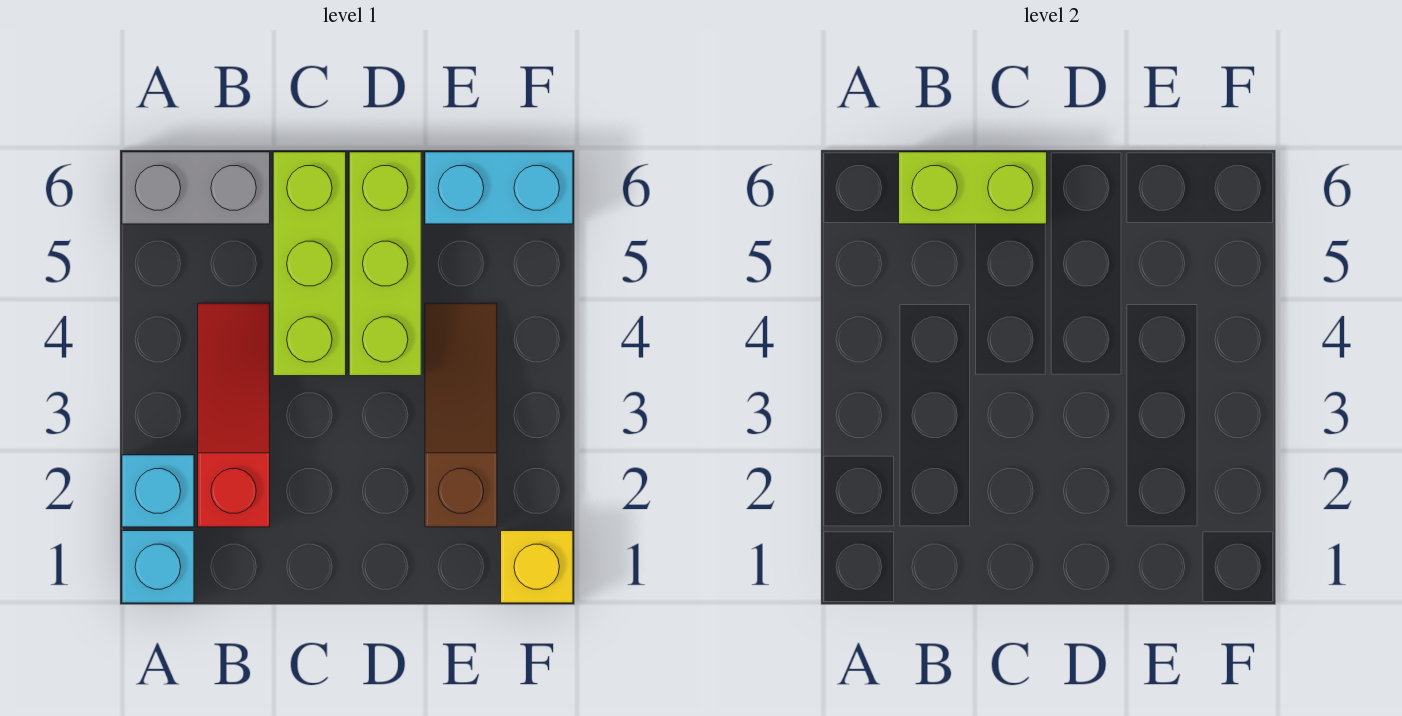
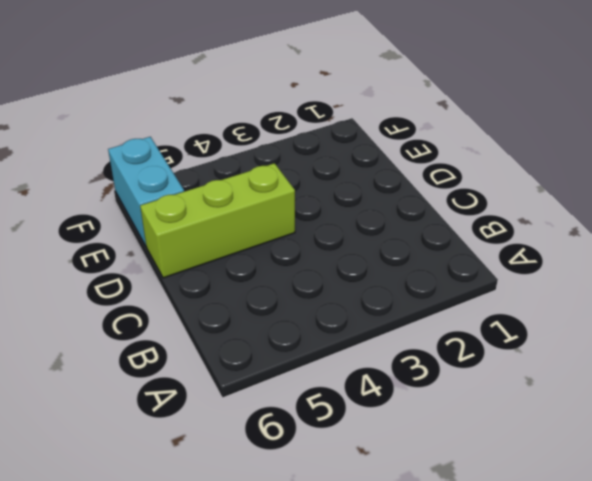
none -> cyan 1x1 brick [122,531,194,603]
none -> cyan 1x1 brick [122,455,194,527]

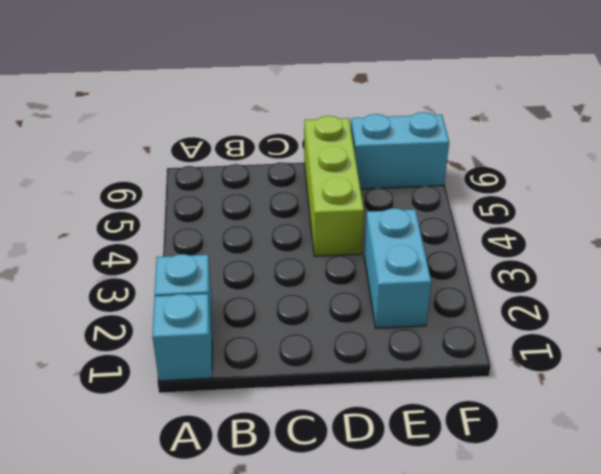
cyan 1x2 brick [364,208,431,328] -> brown 1x3 slope [425,303,497,527]
none -> grey 1x2 brick [122,152,270,224]
none -> red 1x3 slope [198,303,270,527]

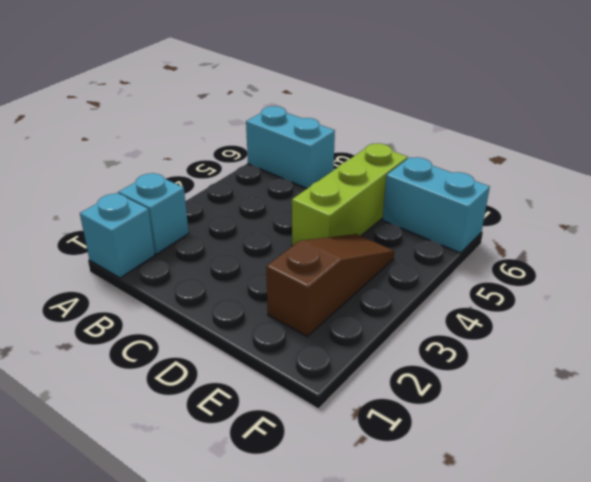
cyan 1x2 brick [246,106,335,188] -> grey 1x2 brick [122,152,270,224]
none -> red 1x3 slope [198,303,270,527]
none -> lime 1x3 brick [273,152,346,376]

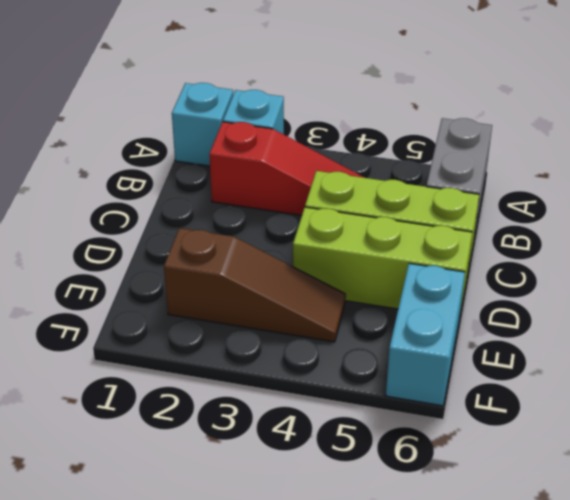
none -> yellow 1x1 brick [501,531,573,603]
none -> lime 1x2 brick [899,152,1047,224]

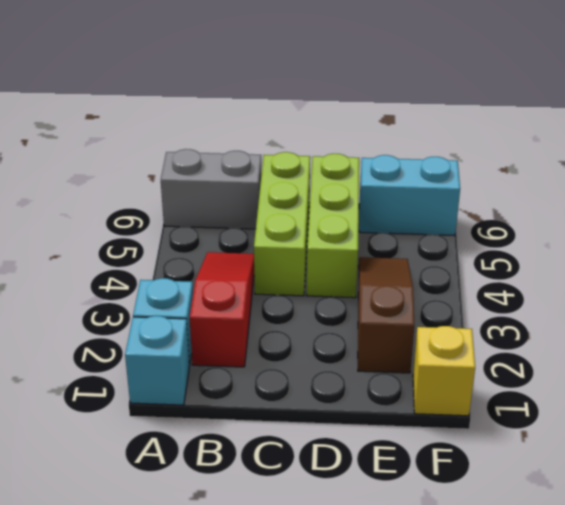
none -> lime 1x2 brick [899,152,1047,224]

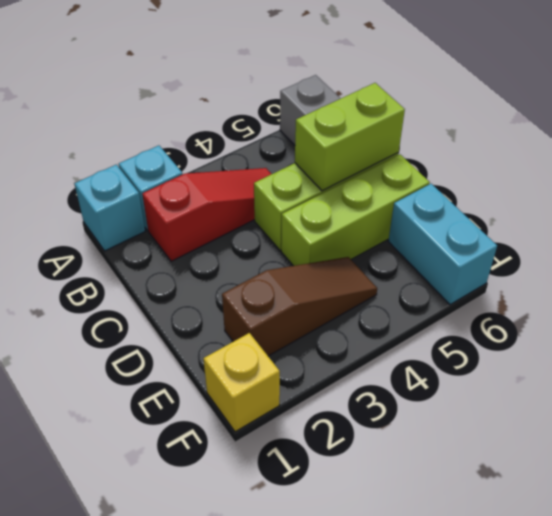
lime 1x2 brick [295,83,405,191] -> lime 1x2 brick turned to [899,152,1047,224]

